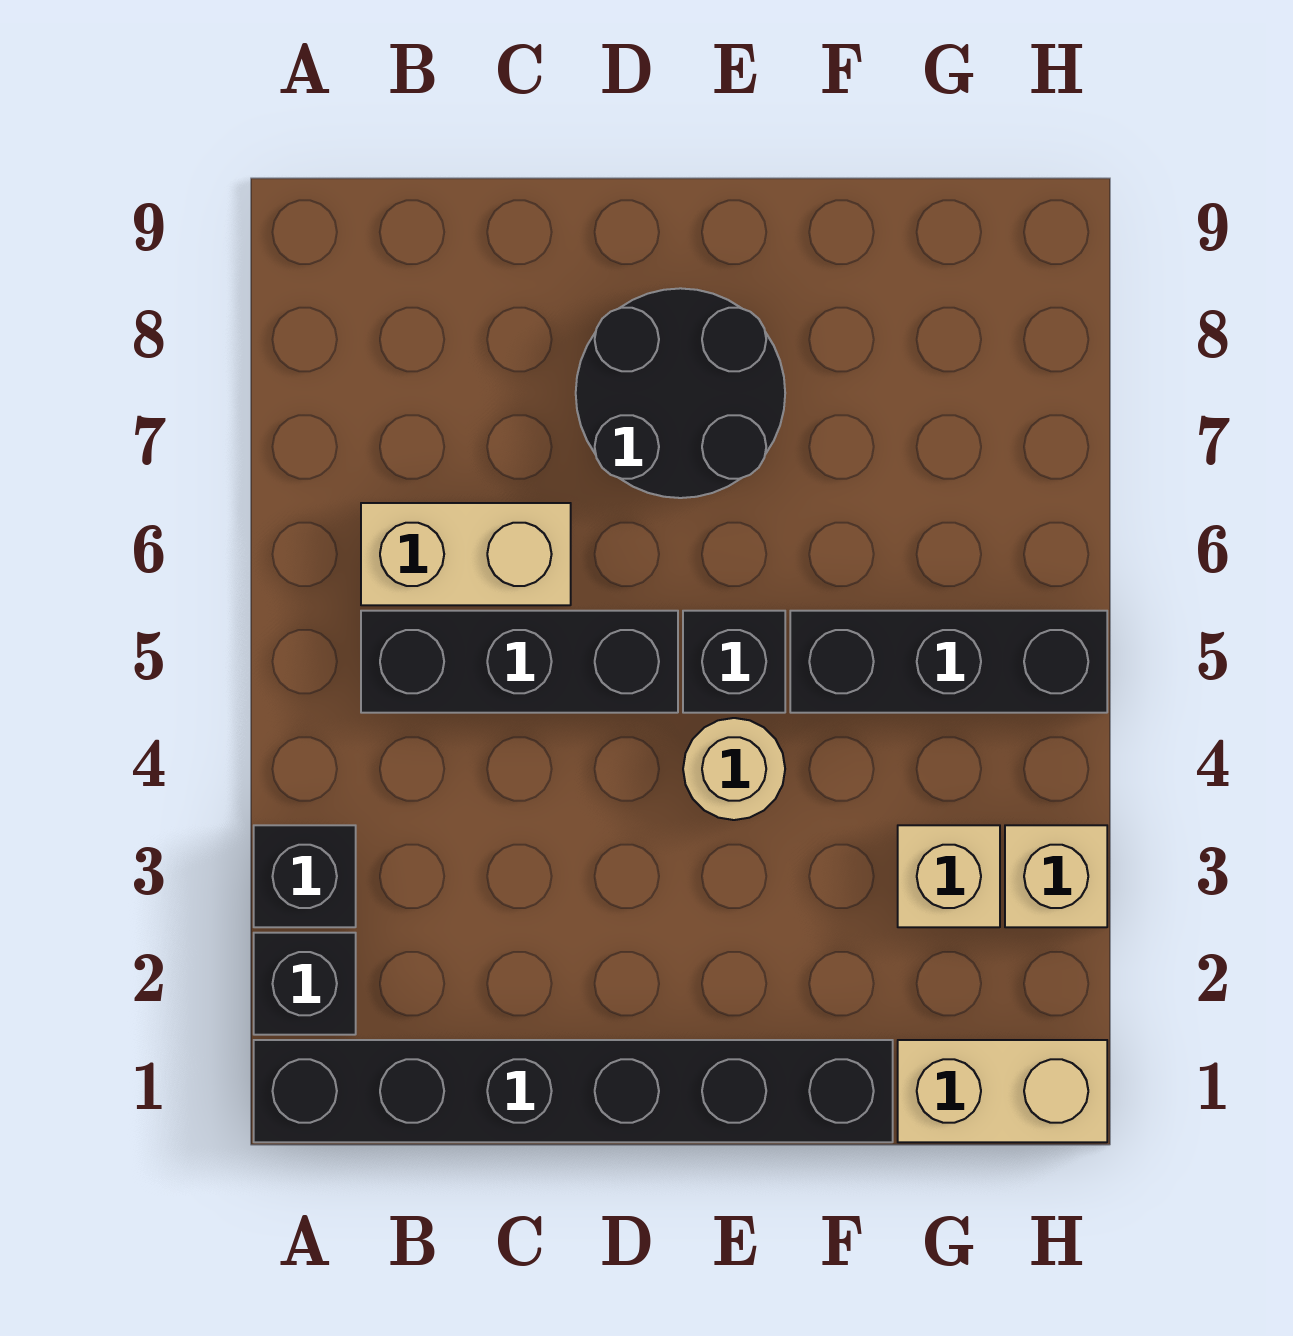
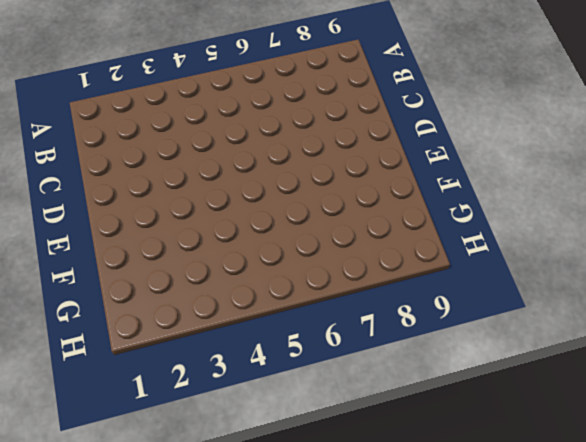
none -> black 1x6 brick [254,1040,893,1142]
none -> black 1x1 brick [254,933,356,1035]
none -> black 1x1 brick [254,825,356,927]

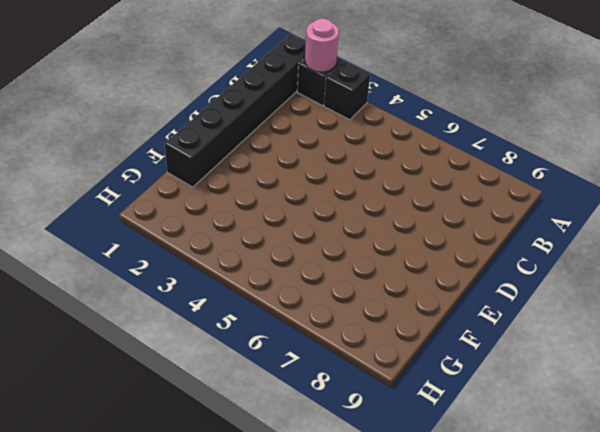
pink 1x1 round brick [305,19,339,72] -> none
none -> black 1x3 brick [361,611,678,713]
none -> tan 1x2 brick [361,503,571,605]
none -> black 2x2 round brick [576,288,785,498]

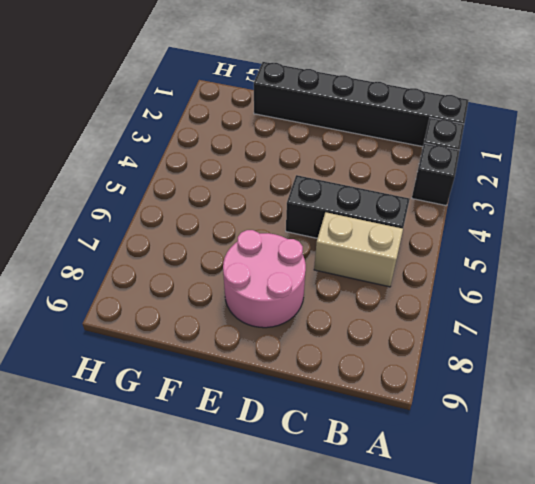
pink 2x2 round brick [223,230,306,328] -> black 2x2 round brick [576,288,785,498]
none -> tan 1x1 round brick [683,718,785,820]
none -> black 1x1 brick [683,611,785,713]
none -> black 1x3 brick [790,611,1107,713]

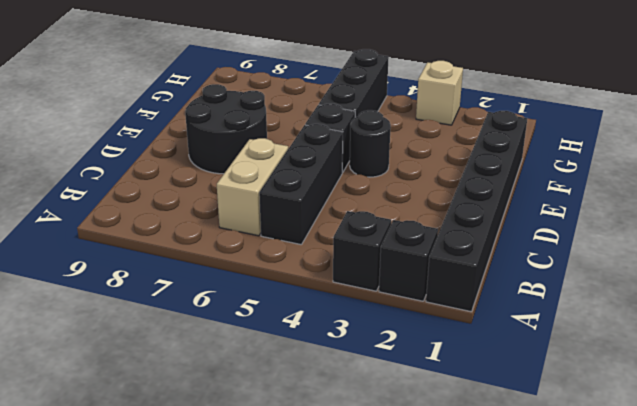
black 1x1 round brick [350,110,391,177] -> tan 1x1 round brick [683,718,785,820]
none -> tan 1x2 brick [898,1040,1107,1142]
none -> tan 1x1 brick [898,825,1000,927]

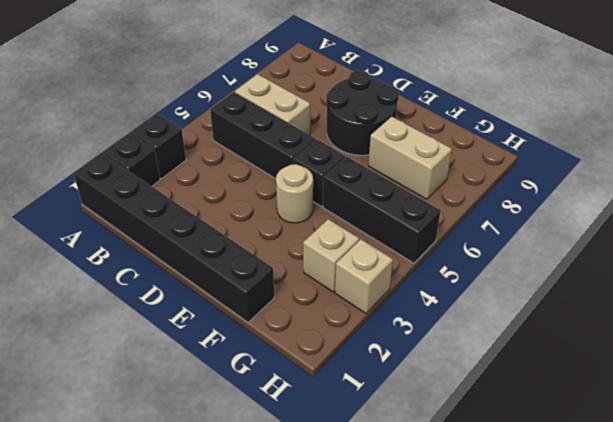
tan 1x2 brick [369,117,452,199] -> tan 1x2 brick moved to [898,1040,1107,1142]

